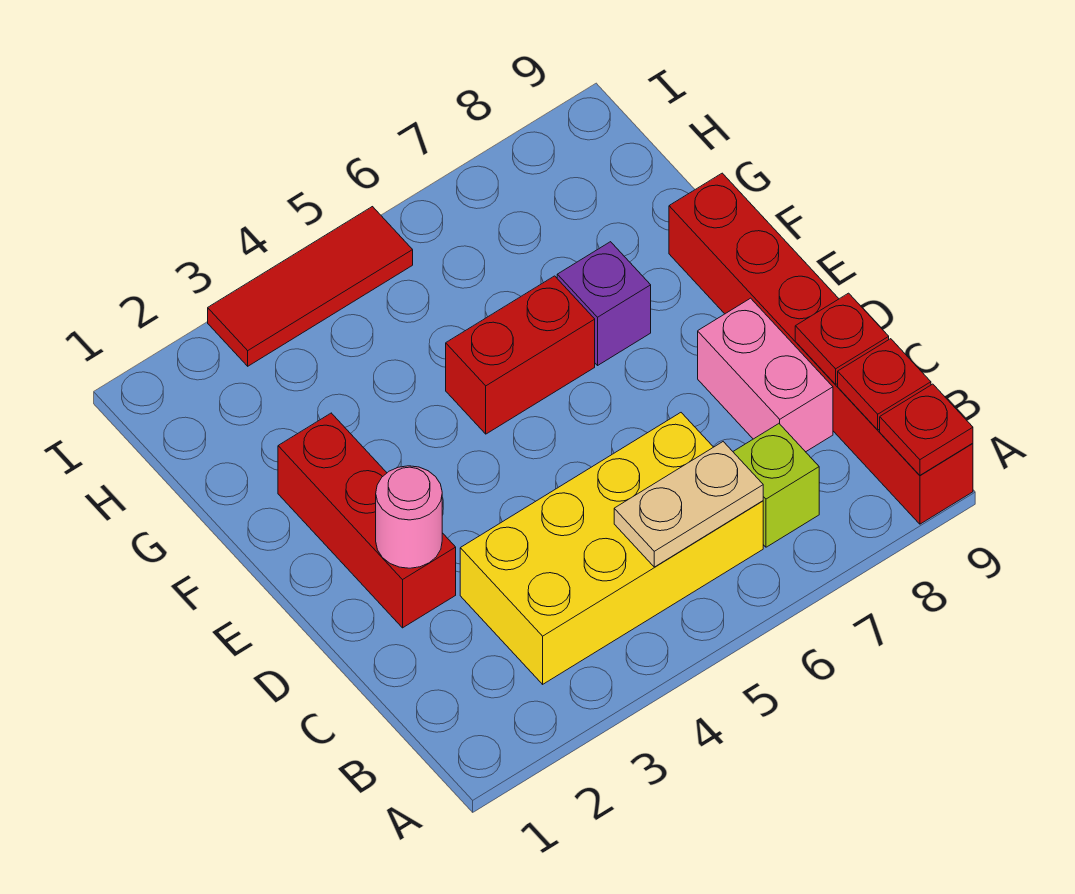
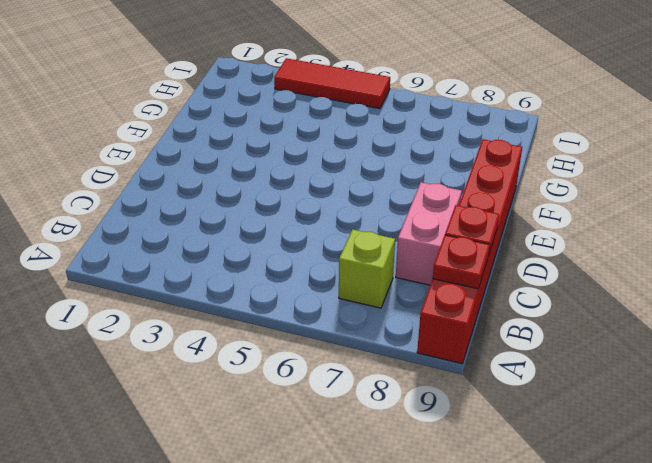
none -> yellow 2x4 brick [460,413,763,684]
none -> red 1x3 brick [278,413,456,628]
none -> red 1x2 brick [446,276,595,434]

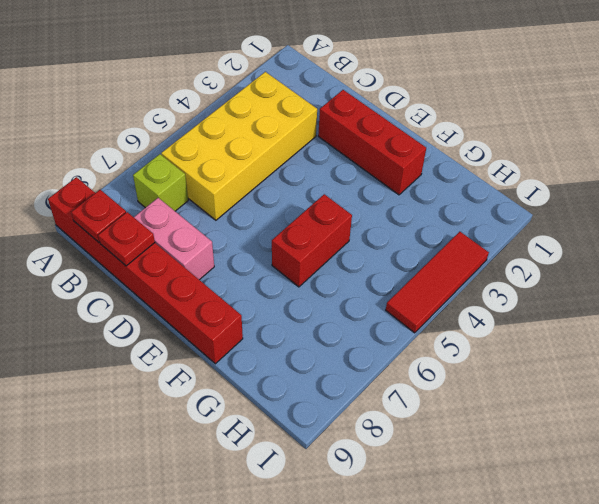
none -> purple 1x1 brick [557,242,651,365]
none -> red 1x1 plate [880,384,973,475]
none -> tan 1x2 plate [614,442,763,567]

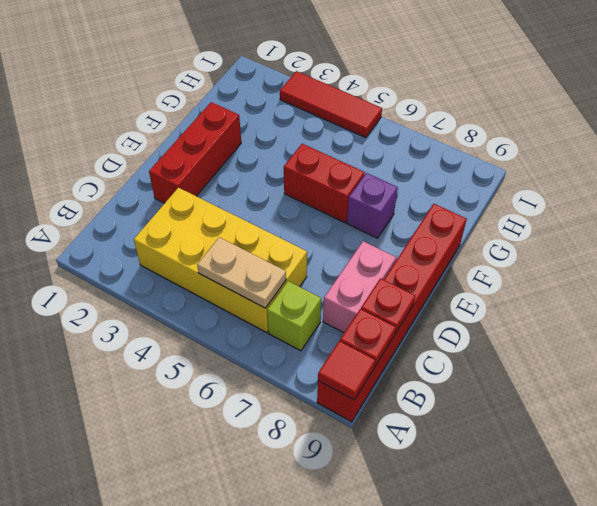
red 1x1 tile [318,341,375,400] -> red 1x1 plate [880,384,973,475]
none -> pink 1x1 round brick [376,466,442,568]

